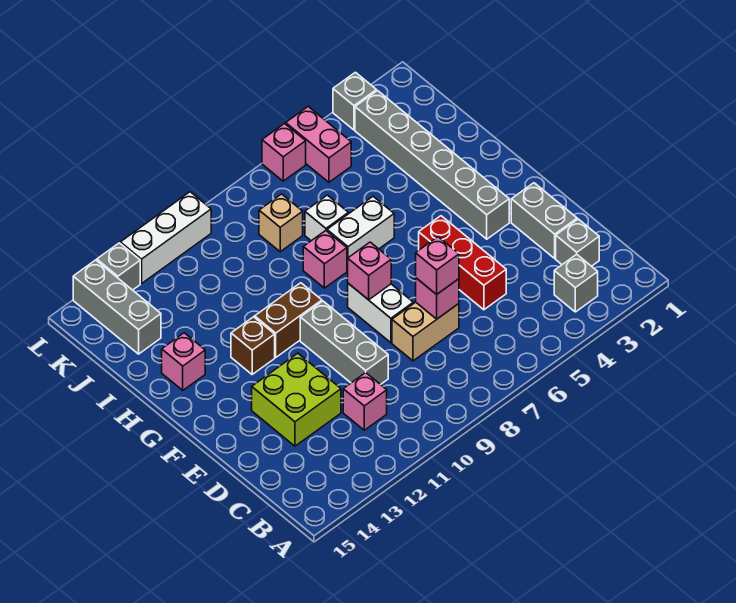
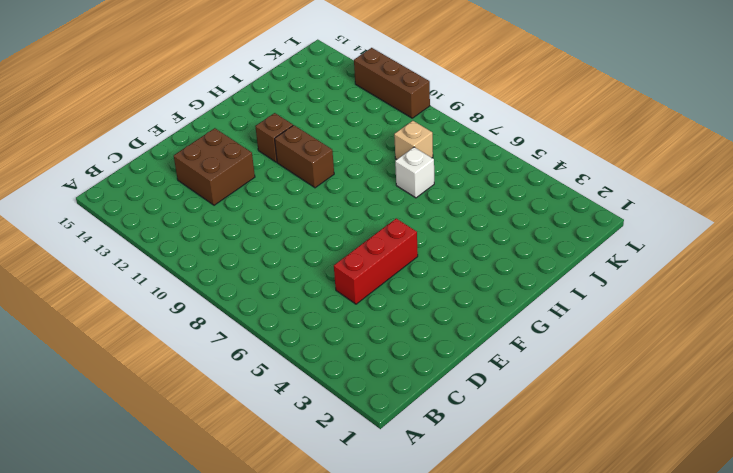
brown 2x2 brick [174,128,255,205] -> lime 2x2 brick [252,353,341,446]
brown 1x3 brick [354,48,430,118] -> white 1x3 brick [120,192,211,284]
none -> grey 1x1 brick [554,254,598,312]
none -> grey 1x1 brick [556,219,599,266]
none -> pink 1x1 brick [343,373,387,430]

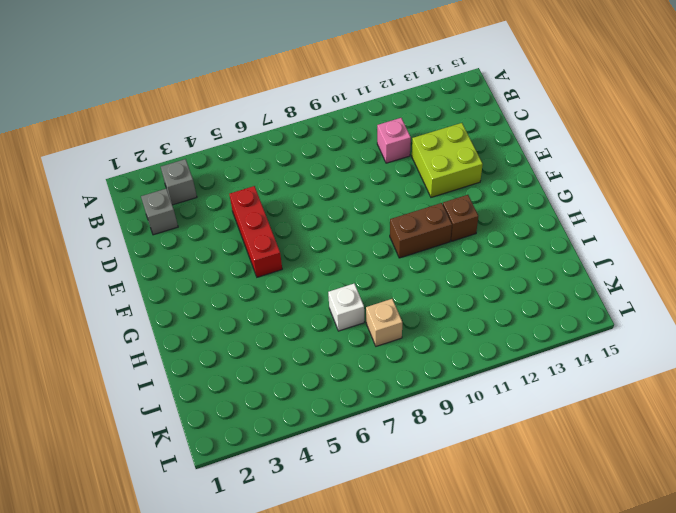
none -> grey 1x2 brick [511,183,577,258]
none -> tan 1x2 brick [392,302,459,361]
none -> grey 1x3 brick [300,301,388,385]

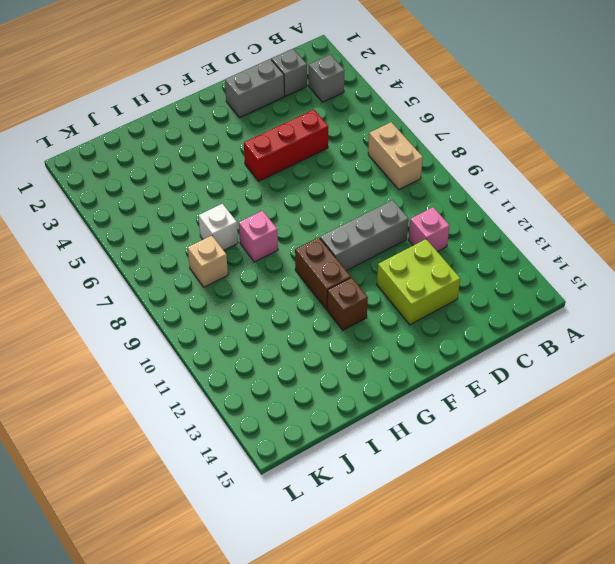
tan 1x2 brick [368,122,423,189] -> tan 1x2 brick moved to [392,302,459,361]
none -> white 1x2 brick [348,283,413,343]
none -> grey 1x6 brick [355,91,509,239]
none -> white 1x2 brick [327,196,394,271]

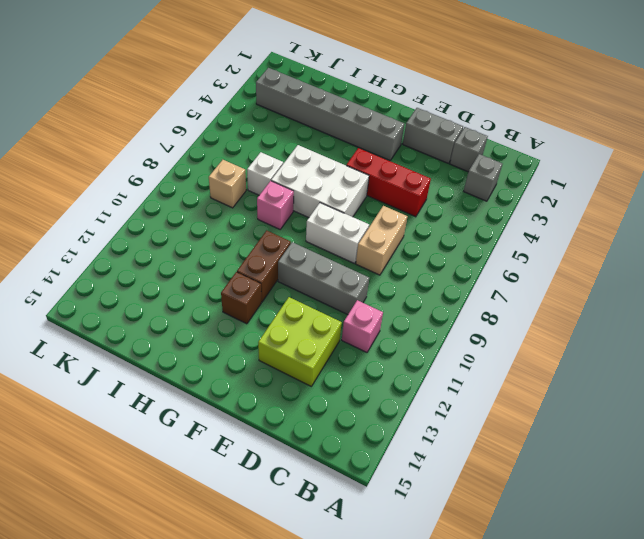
white 2x3 brick [271,145,369,218] -> white 1x2 brick [327,196,394,271]
none -> pink 1x1 brick [162,333,205,390]
none -> grey 1x3 brick [73,260,161,354]
none -> pink 1x2 brick [286,107,351,182]

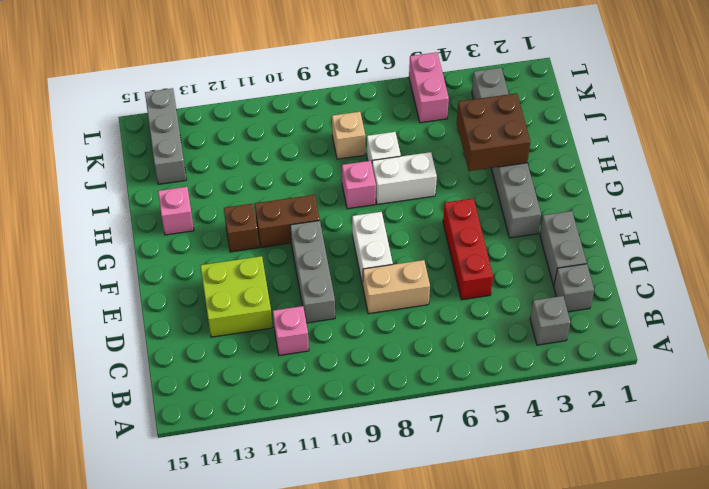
brown 2x2 brick [457,93,531,171] -> none
none -> grey 1x1 brick [333,72,376,130]
none -> pink 1x1 brick [262,124,306,181]
none -> white 1x3 brick [120,192,211,284]

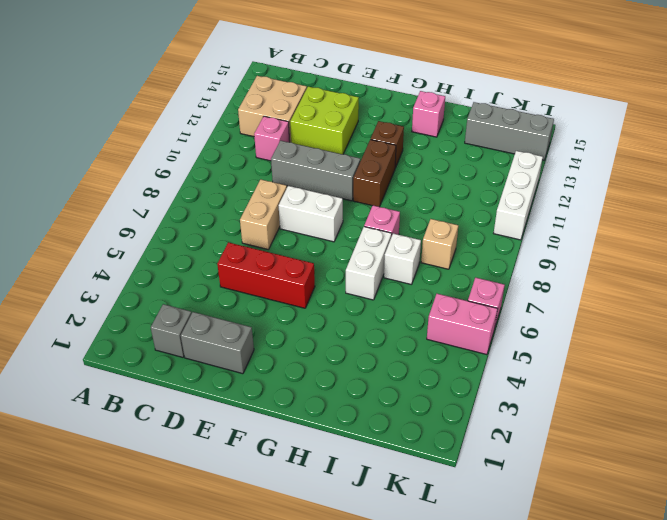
tan 2x2 brick [238,76,307,142] -> none
none -> grey 1x1 brick [554,254,598,312]
none -> grey 1x6 brick [355,91,509,239]
none -> grey 1x1 brick [333,72,376,130]

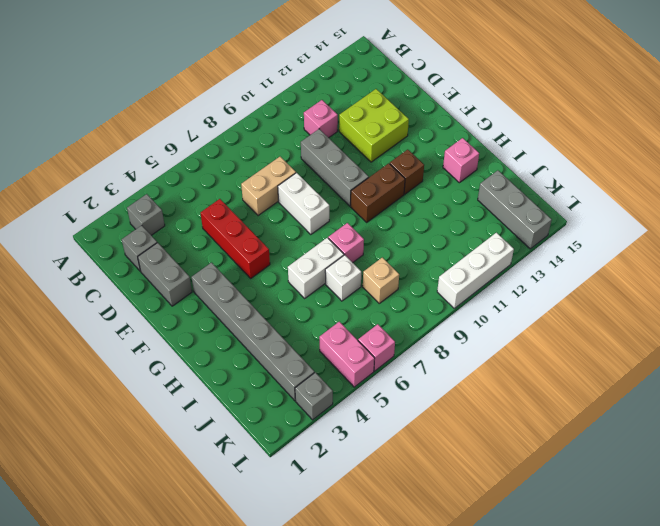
none -> grey 1x1 brick [97,243,140,290]
none -> pink 1x1 brick [416,278,459,319]
none -> pink 1x1 brick [348,242,391,300]

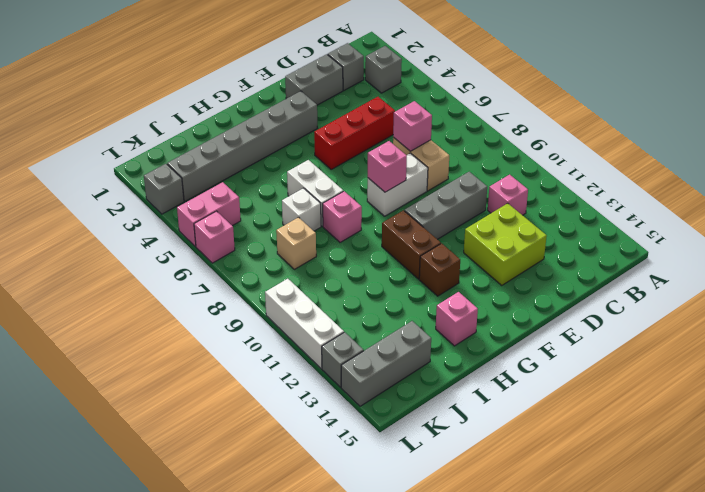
none -> pink 1x1 brick [416,237,459,294]

